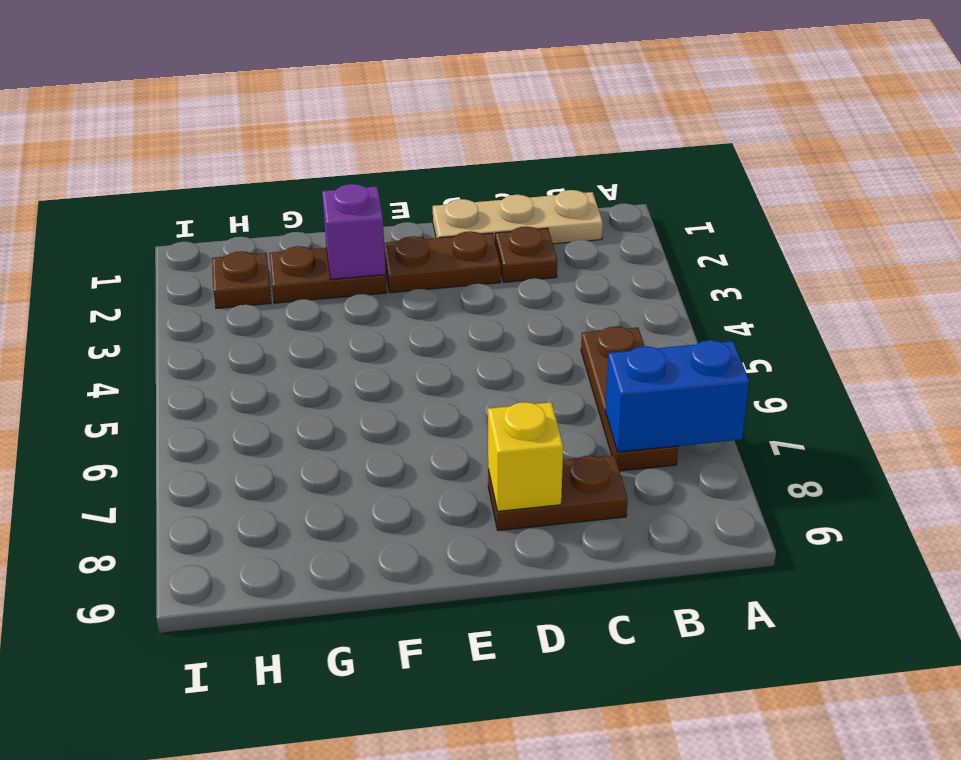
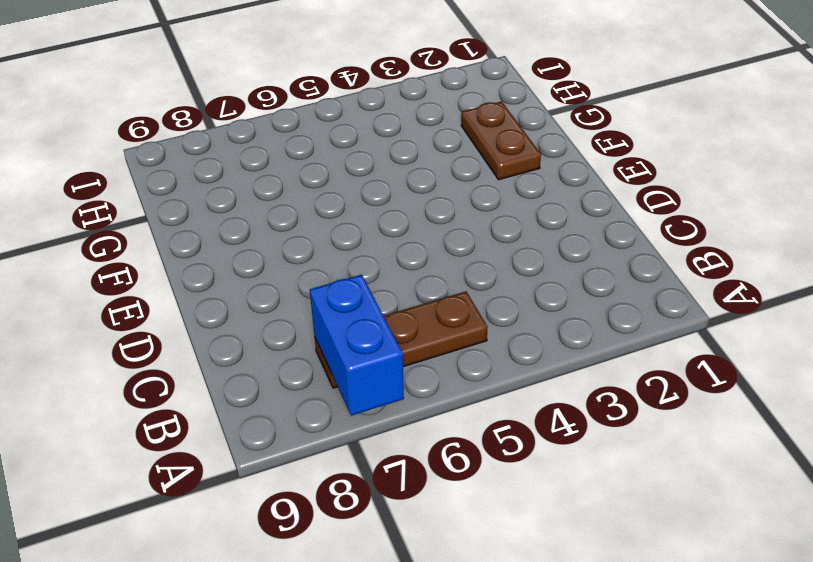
none -> tan 1x3 plate [433,190,603,244]
none -> brown 1x1 plate [495,226,557,282]

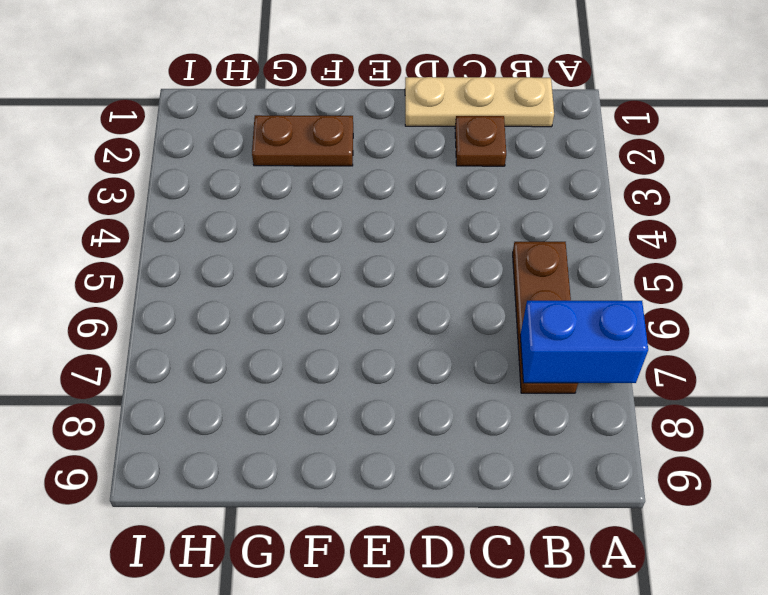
none -> brown 1x2 plate [488,455,628,531]
none -> brown 1x2 plate [384,231,501,293]

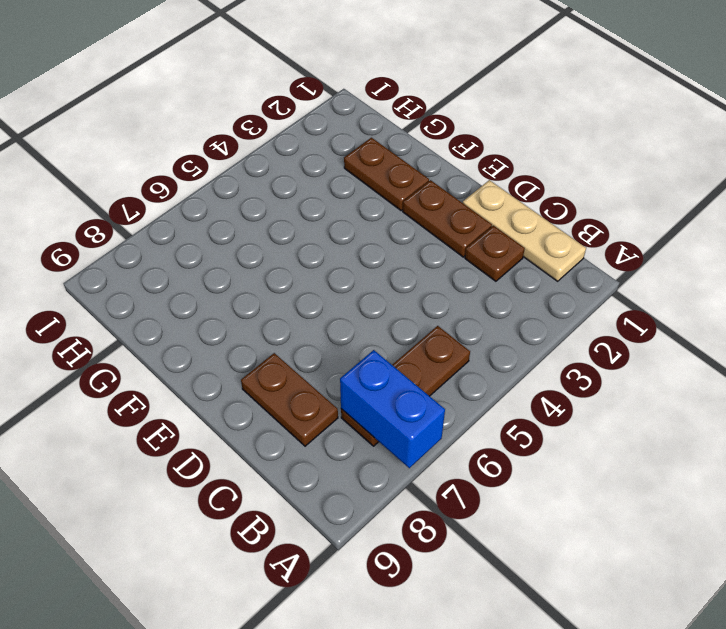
none -> brown 1x1 plate [212,251,271,308]
none -> yellow 1x1 brick [488,402,563,511]

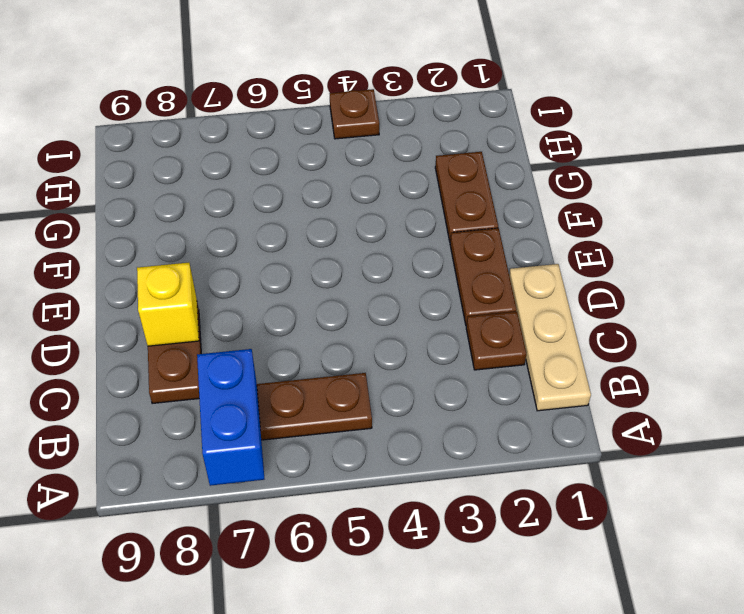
brown 1x1 plate [330,89,379,139] -> brown 1x1 plate moved to [212,251,271,308]
none -> purple 1x1 brick [322,184,386,279]

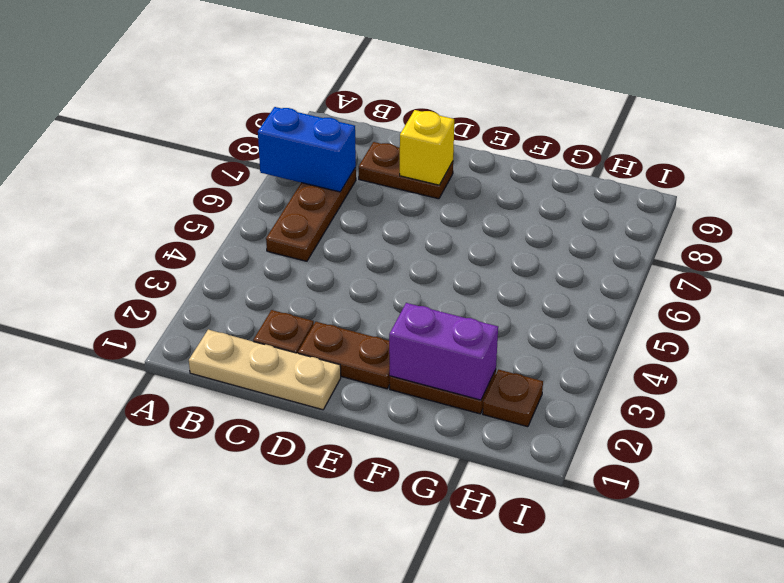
purple 1x2 brick [389,303,498,400] -> purple 1x1 brick [322,184,386,279]

